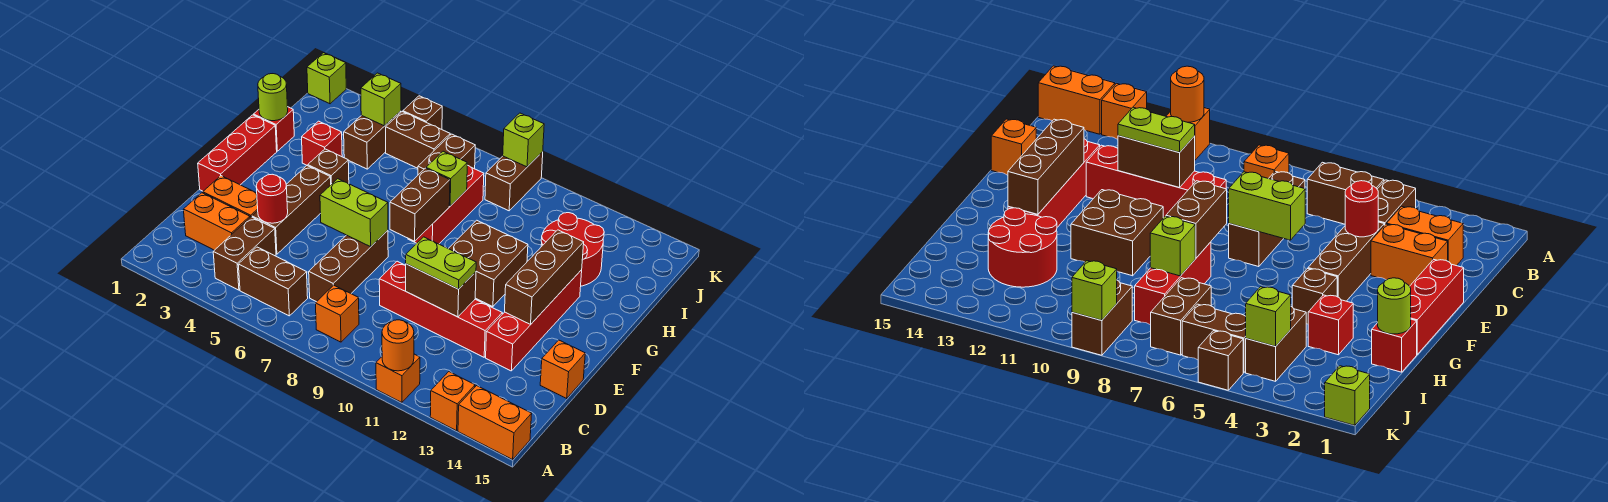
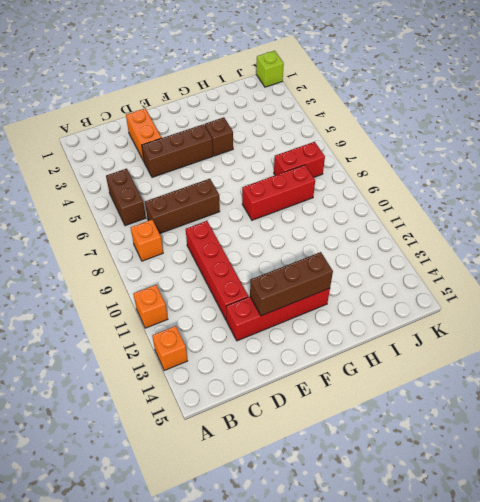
red 1x2 brick [274,142,325,177] -> brown 1x2 brick [418,134,475,175]
none -> orange 1x2 brick [458,386,532,460]
none -> brown 1x2 brick [213,217,276,290]
none -> orange 1x2 brick [183,193,250,250]
none -> orange 1x1 brick [540,340,585,398]

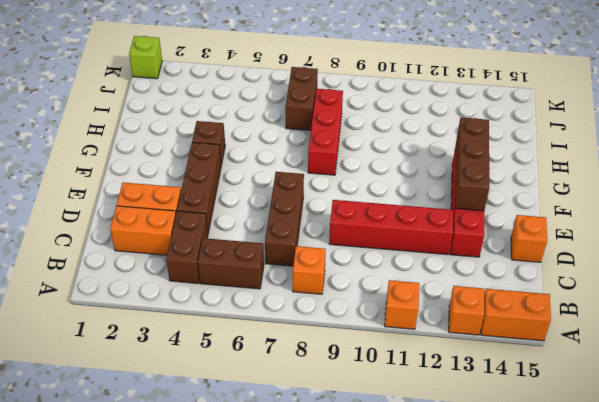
none -> red 1x3 brick [198,115,277,191]
none -> brown 2x2 brick [448,220,528,307]
none -> red 1x1 brick [254,107,294,151]
none -> red 1x1 brick [302,121,342,166]

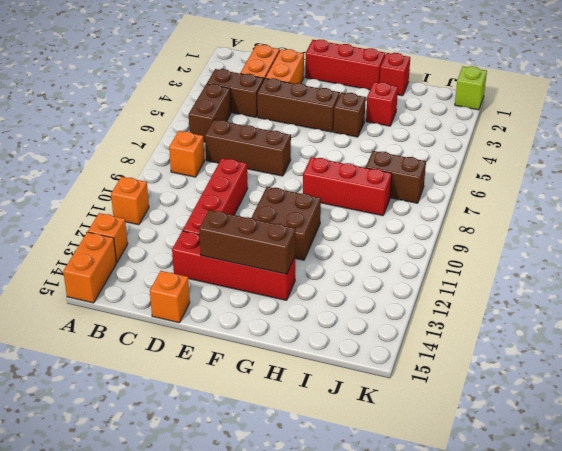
none -> red 2x2 round brick [541,213,604,286]
none -> brown 1x2 brick [344,111,401,169]
none -> brown 1x2 brick [386,112,450,168]
none -> brown 1x2 brick [485,152,543,211]

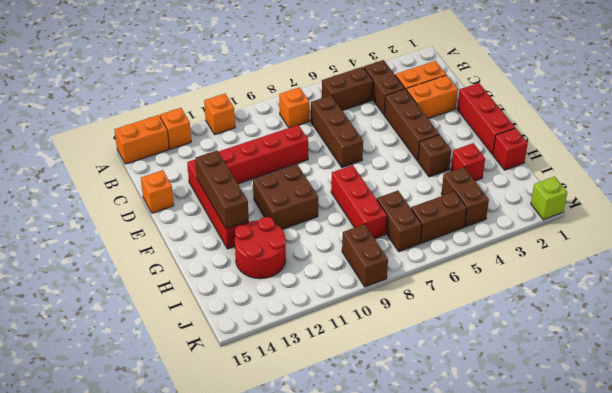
none -> brown 1x1 brick [403,96,442,129]
none -> orange 1x1 round brick [382,320,414,371]
none -> red 1x1 round brick [256,174,288,223]
none -> brown 1x2 brick [406,264,476,317]

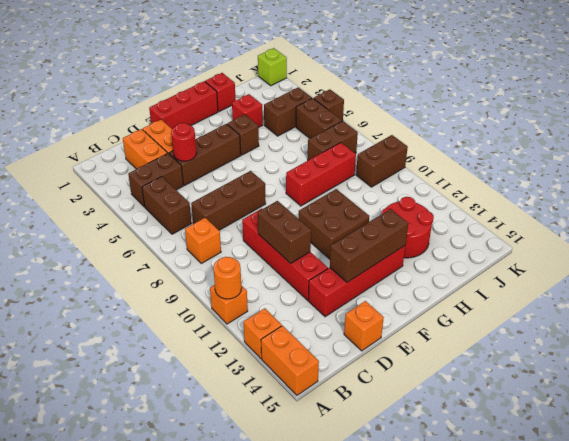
none -> lime 1x2 brick [320,179,388,247]
none -> brown 1x2 brick [390,168,450,241]
none -> lime 1x1 round brick [258,74,288,121]
none -> lime 1x1 brick [426,151,467,206]

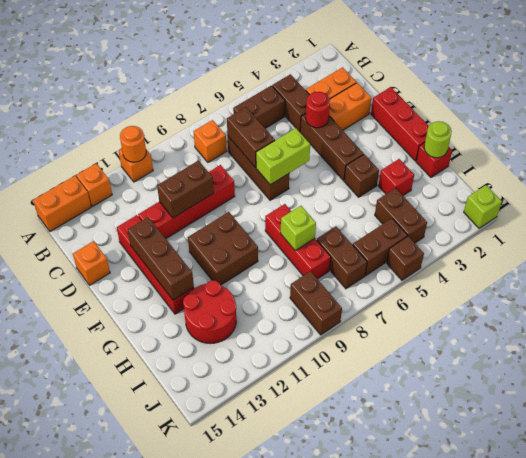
brown 1x2 brick [227,107,275,168] -> brown 1x2 brick moved to [390,168,450,241]
none -> lime 1x1 brick [361,73,401,126]
none -> lime 1x1 brick [503,113,544,167]
none -> lime 1x2 plate [406,237,476,289]

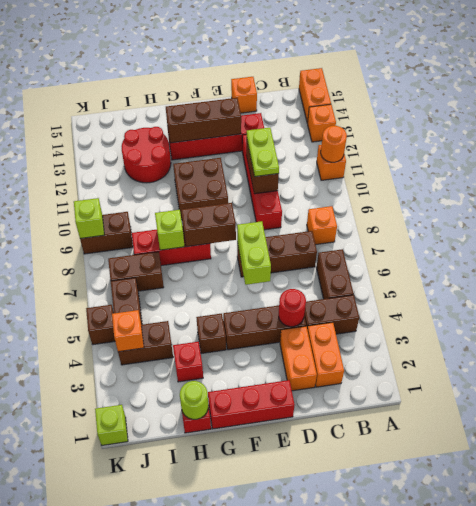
orange 1x1 brick [112,310,144,352] -> lime 1x1 brick [361,73,401,126]

